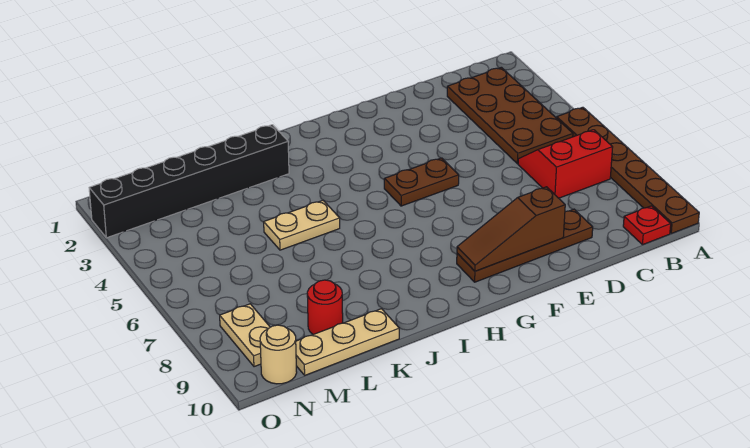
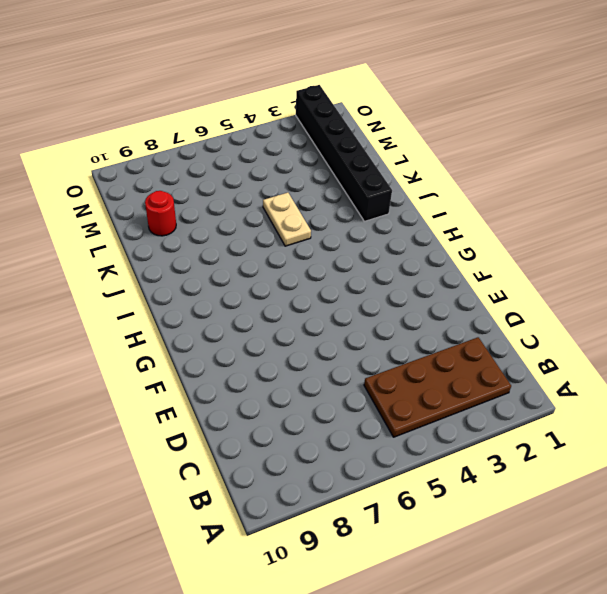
none -> brown 1x6 plate [557,107,699,233]
none -> red 2x2 slope [518,130,613,198]
none -> red 1x1 plate [623,206,671,245]

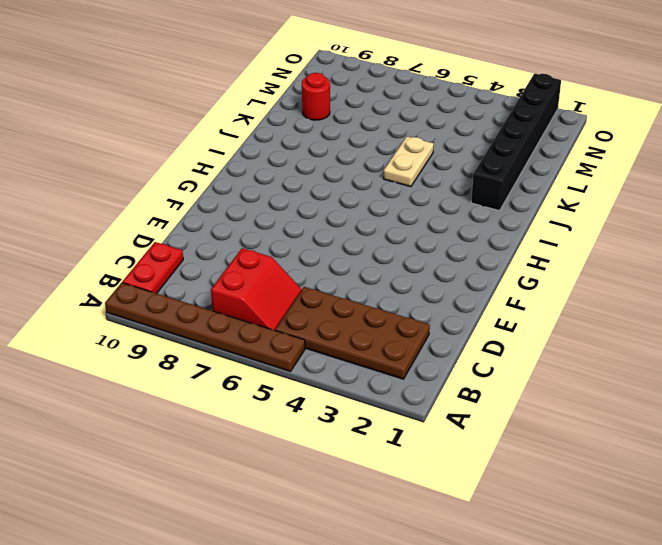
red 1x2 plate [122,242,183,293] -> red 1x1 plate [623,206,671,245]
none -> brown 1x4 plate [457,209,593,282]
none -> brown 1x2 plate [384,158,459,206]
none -> tan 1x3 plate [296,309,399,375]

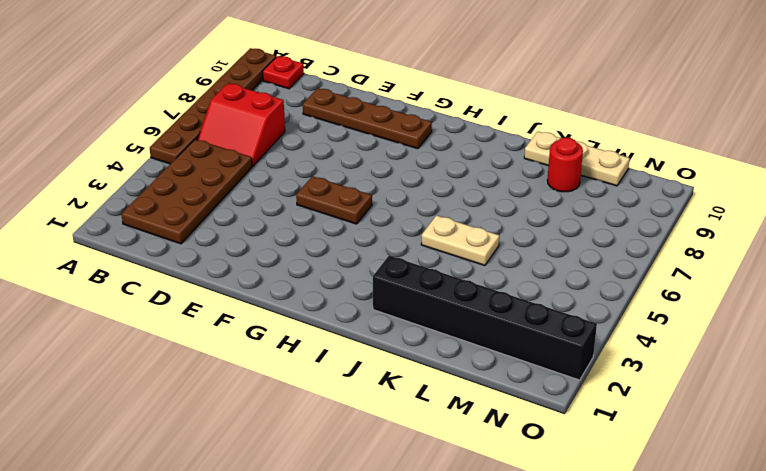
none -> tan 1x2 plate [220,304,270,367]
none -> tan 1x1 round brick [260,325,297,384]
none -> brown 1x3 slope [457,187,565,271]

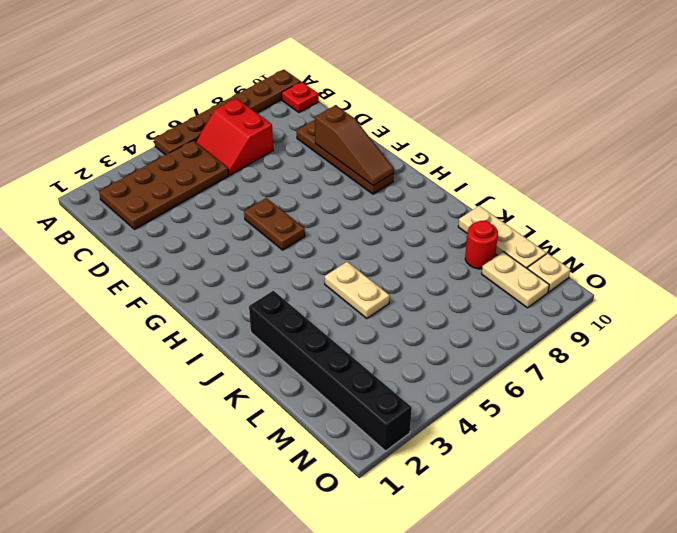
tan 1x2 plate [482,252,549,308] -> tan 1x2 plate turned to [220,304,270,367]
tan 1x1 plate [527,253,570,292] -> tan 1x1 round brick [260,325,297,384]

